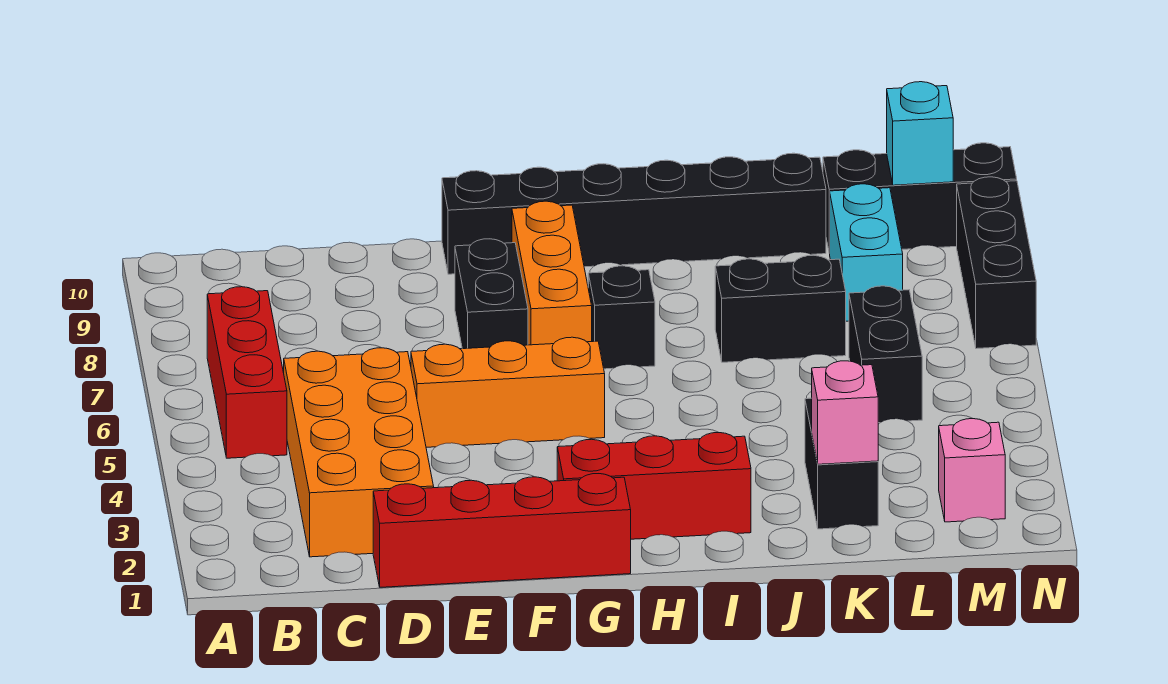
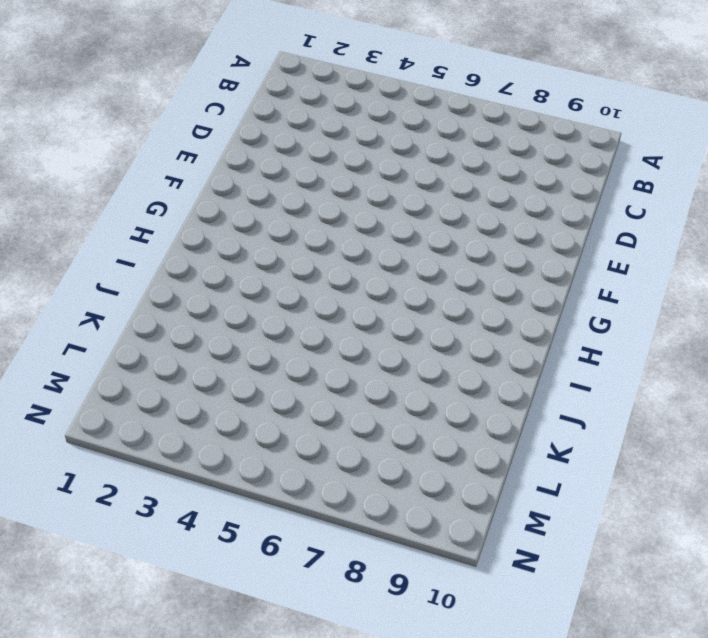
none -> red 1x3 brick [207,287,287,458]
none -> orange 2x4 brick [284,348,434,557]
none -> red 1x4 brick [373,474,631,587]

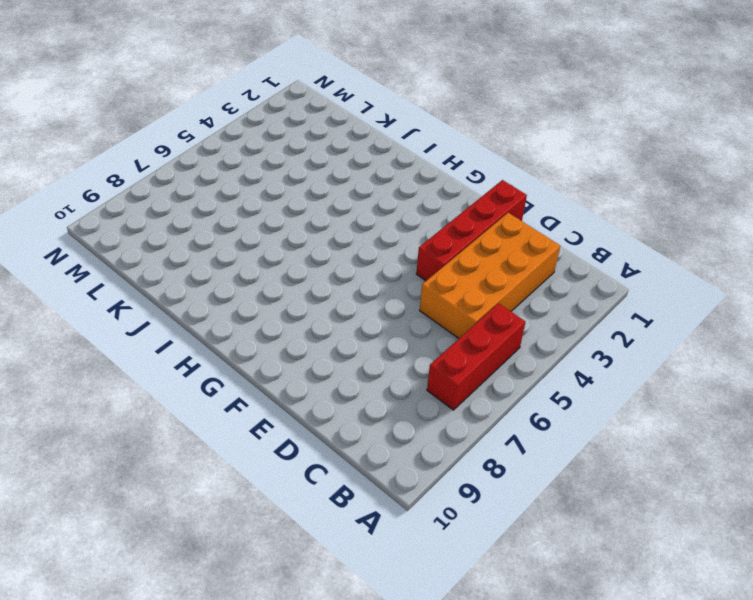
red 1x4 brick [416,180,527,281] -> red 1x4 brick turned to [373,474,631,587]
none -> orange 1x3 brick [411,337,605,447]
none -> black 1x2 brick [455,239,528,349]
none -> black 1x6 brick [442,153,826,274]

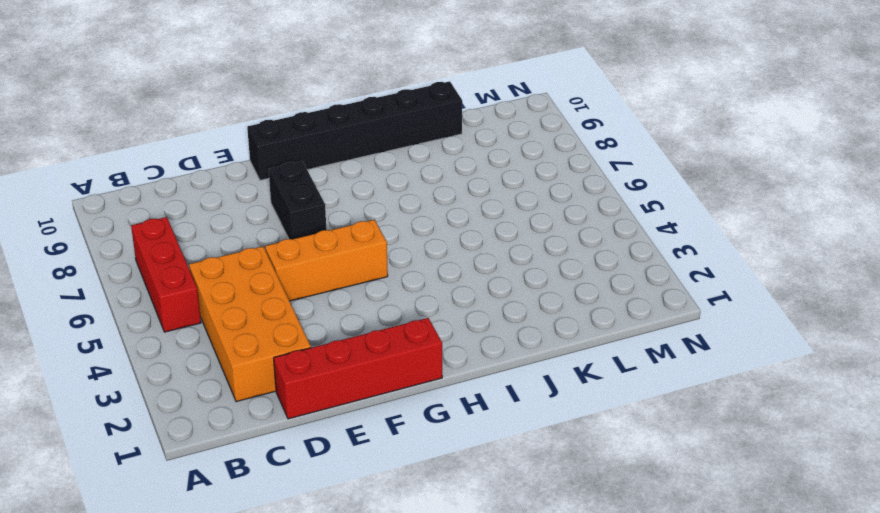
none -> red 1x3 brick [557,433,751,539]
none -> orange 1x3 brick [512,201,592,345]
none -> black 1x1 brick [588,266,655,369]

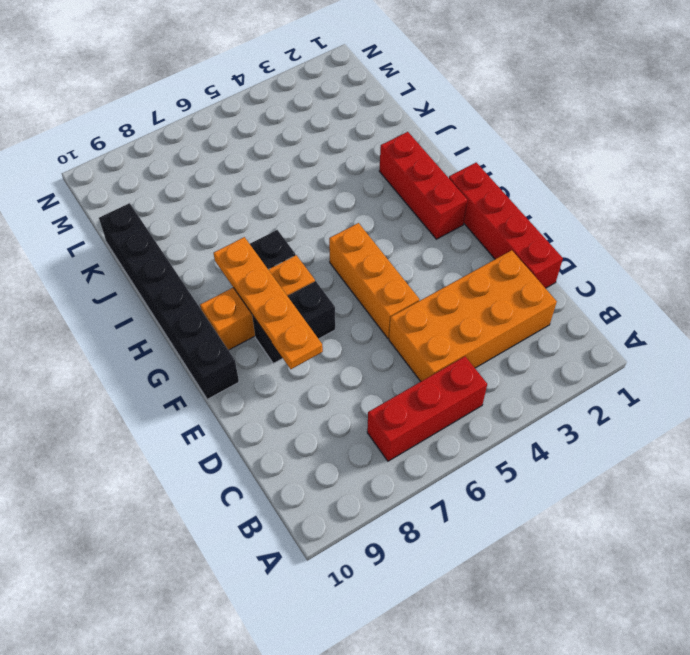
orange 1x4 plate [214,237,323,369] -> none
none -> black 1x2 brick [715,255,846,362]
none -> black 1x2 brick [805,398,878,529]
none -> black 1x2 brick [849,286,922,423]

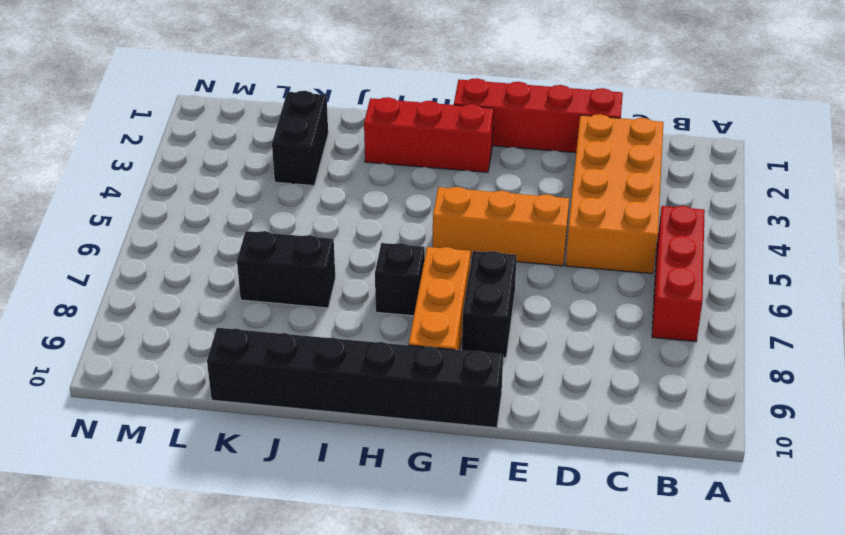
none -> black 1x2 brick [849,286,922,423]
none -> cyan 1x2 brick [830,184,903,321]
none -> black 1x3 brick [823,143,1017,253]

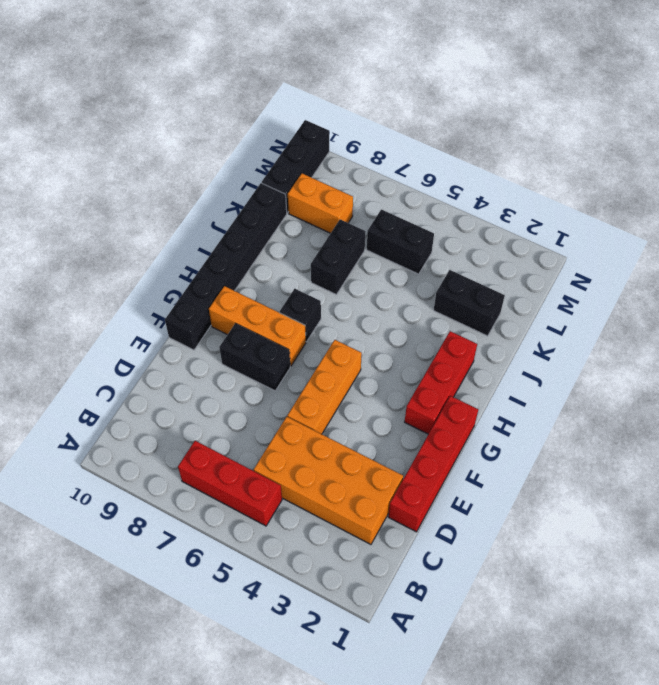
orange 1x2 brick [288,174,353,233] -> cyan 1x2 brick [830,184,903,321]
none -> pink 1x1 brick [939,419,1005,522]
none -> black 1x3 brick [957,177,1036,349]
none -> pink 1x1 brick [812,361,878,464]

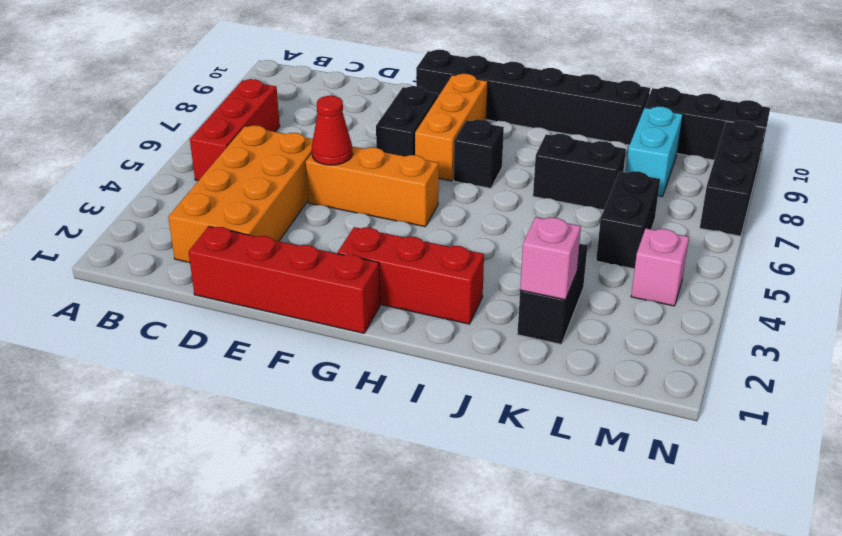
red 1x1 cone [312,96,353,165] -> none
pink 1x1 brick [631,229,689,306] -> pink 1x1 brick moved to [939,419,1005,522]
none -> cyan 1x1 brick [887,82,953,185]

